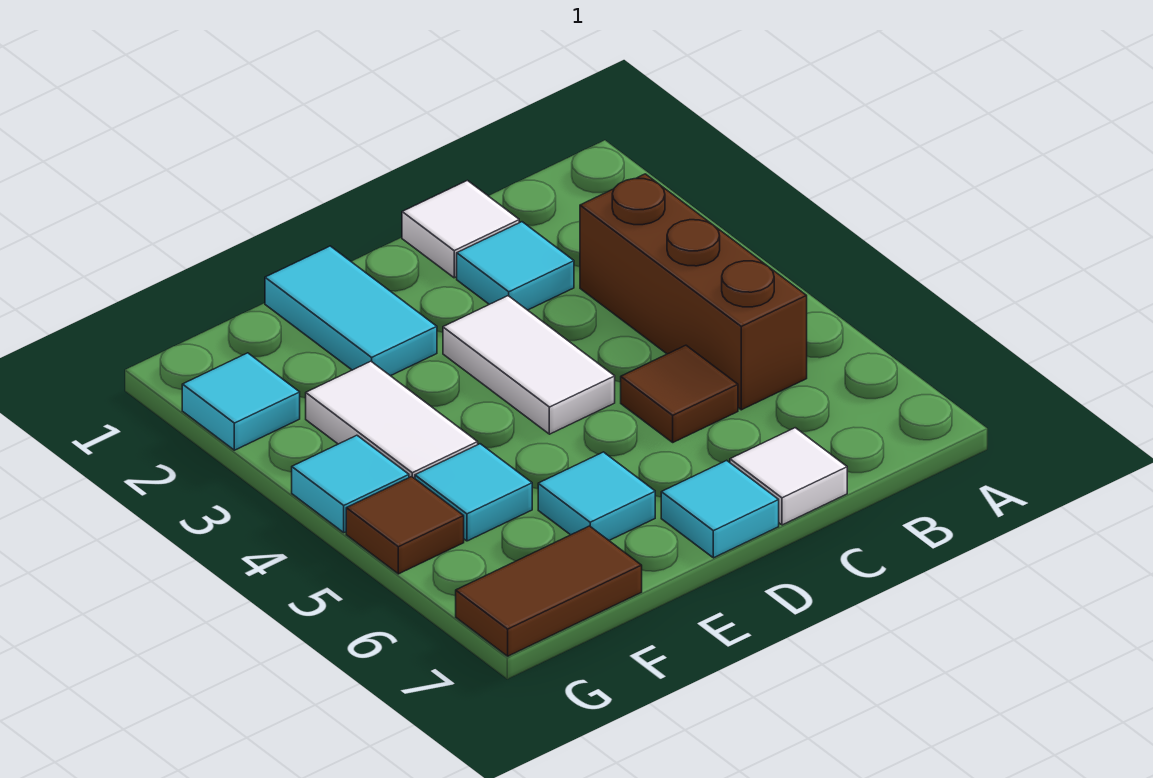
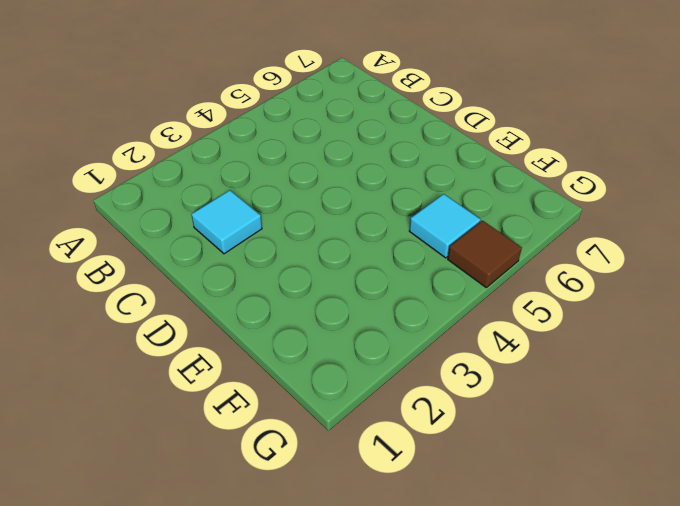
none -> brown 1x3 brick [580,174,807,410]
none -> white 1x1 tile [402,180,519,278]
none -> brown 1x1 tile [621,345,738,442]

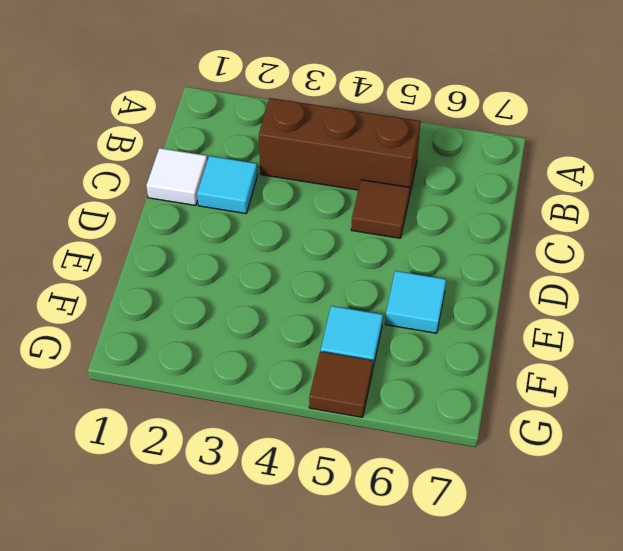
none -> white 1x1 tile [730,428,847,525]
none -> white 1x2 tile [443,296,615,434]
none -> cyan 1x1 tile [661,460,779,558]

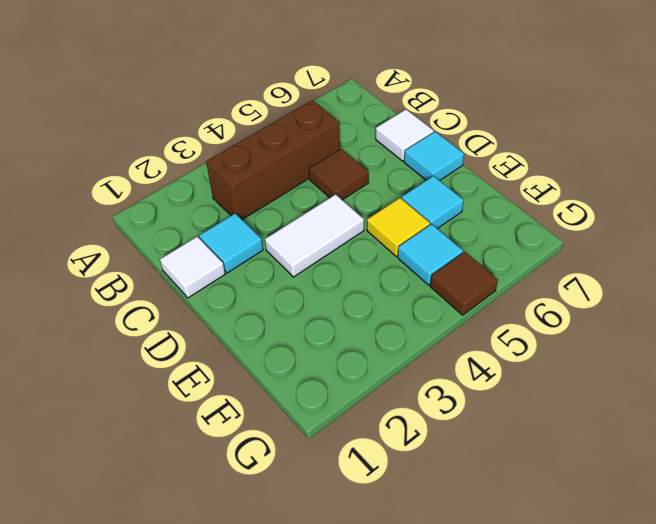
yellow 1x1 tile [367,198,430,256] -> none
none -> cyan 1x2 tile [265,246,437,376]
none -> white 1x2 tile [306,361,478,479]
none -> brown 1x2 tile [456,526,642,656]

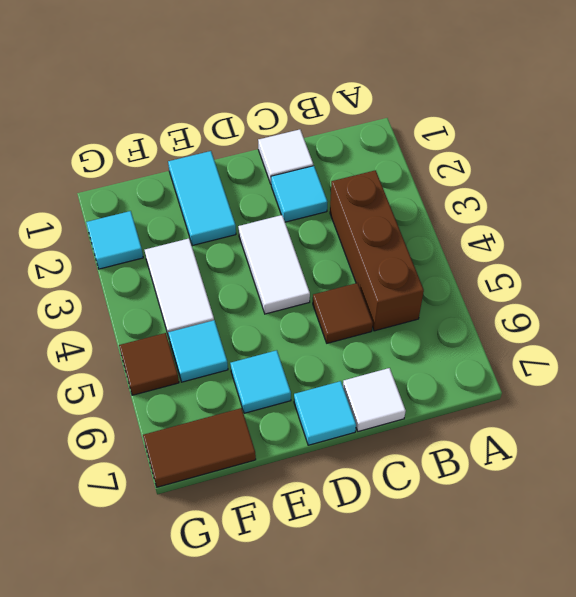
none -> cyan 1x1 tile [292,435,409,533]

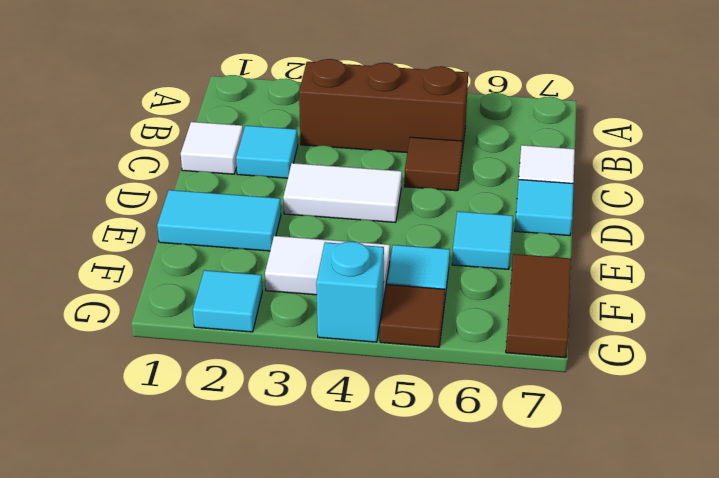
cyan 1x1 brick [316,242,384,342] -> cyan 1x1 tile [292,435,409,533]

